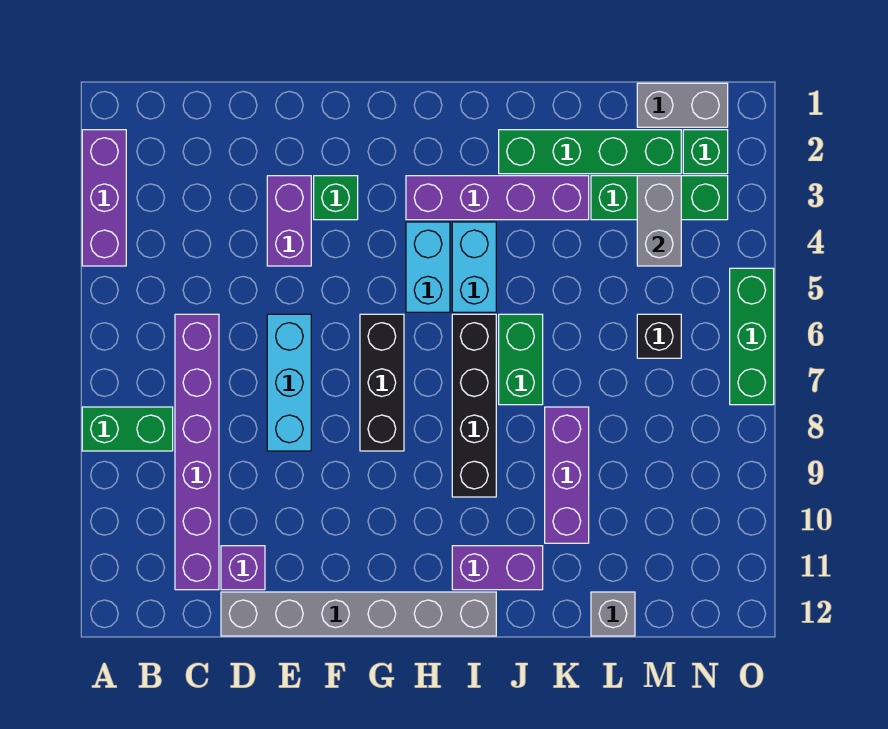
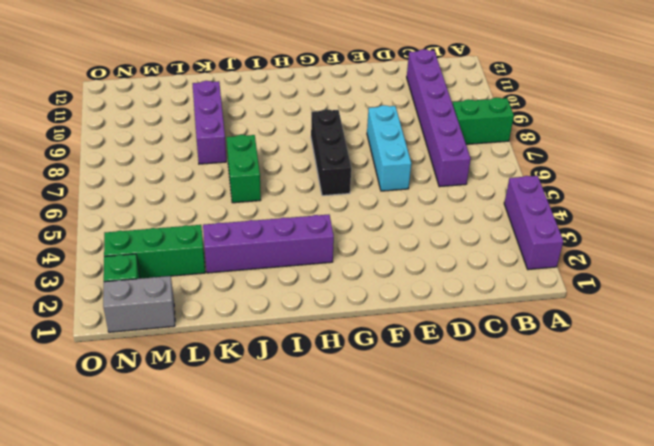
none -> purple 1x1 brick [221,546,265,590]
none -> grey 1x6 brick [221,592,496,636]
none -> purple 1x2 brick [267,176,311,266]

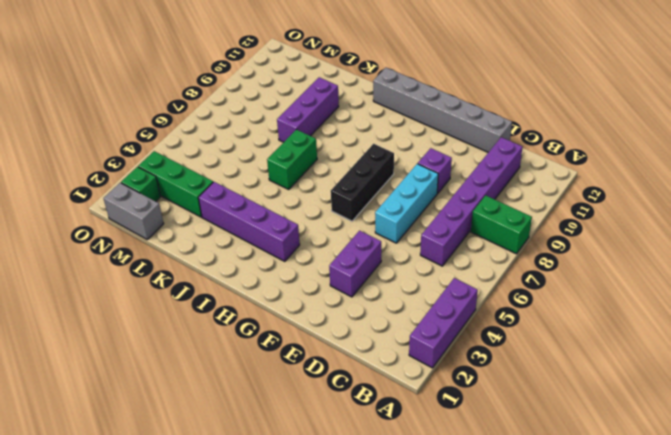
purple 1x1 brick [418,148,452,193] -> purple 1x1 brick moved to [221,546,265,590]
none -> green 1x1 brick [314,176,358,220]
none -> cyan 1x2 brick [406,222,450,312]
none -> cyan 1x2 brick [452,222,496,312]

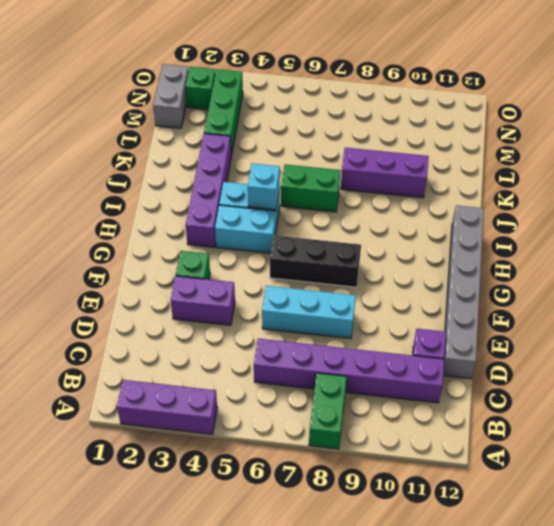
cyan 1x1 brick [248,164,280,210] -> none
none -> black 1x4 brick [452,314,496,497]
none -> purple 1x2 brick [452,546,543,590]
none -> green 1x4 brick [499,130,681,174]

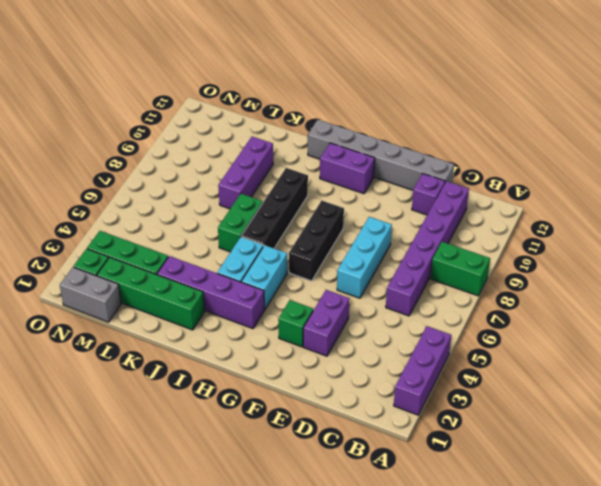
purple 1x2 brick [320,143,375,194] -> purple 1x2 brick moved to [452,546,543,590]
none -> grey 1x1 brick [591,592,635,636]
none -> black 1x1 brick [637,314,681,358]
none -> green 1x3 brick [730,268,774,405]

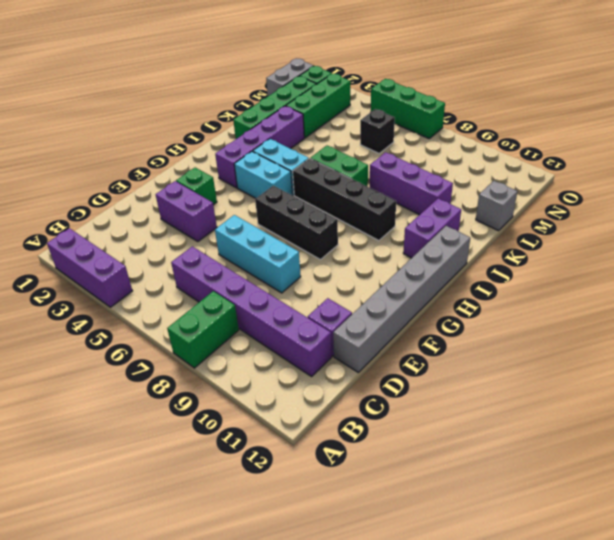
none -> grey 1x2 brick [637,176,681,266]

